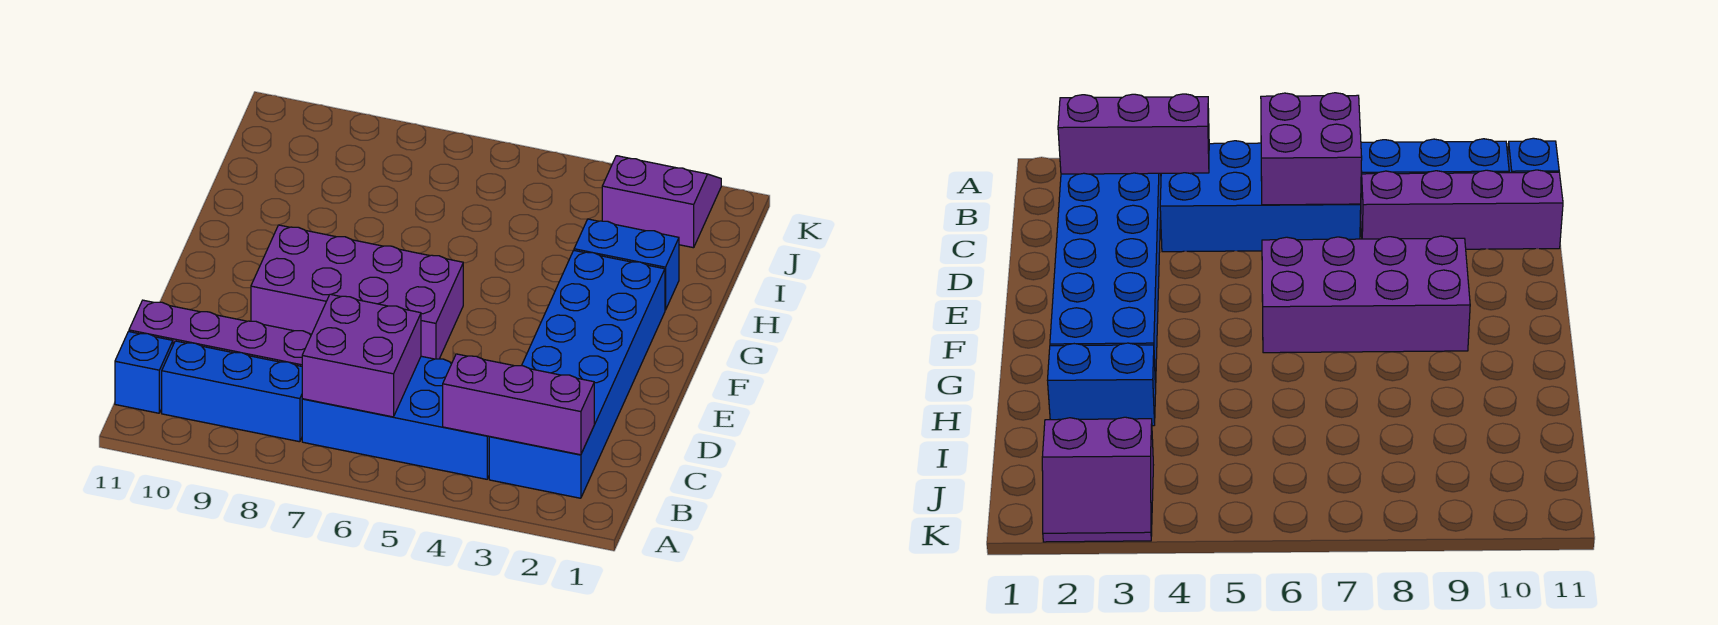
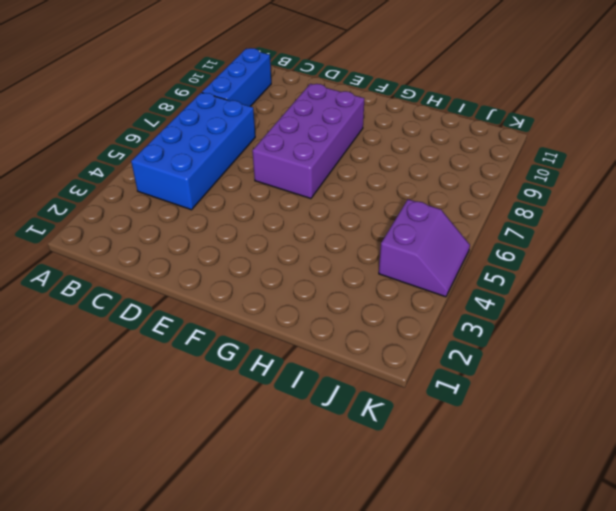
purple 2x2 slope [379,199,470,297] -> purple 2x2 slope moved to [602,156,721,248]
none -> blue 2x6 brick [489,250,665,498]
none -> blue 1x1 brick [115,332,173,413]

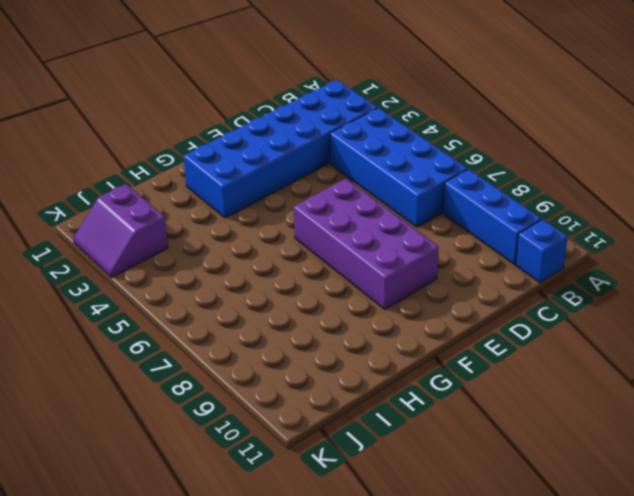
none -> purple 1x4 brick [129,300,312,366]
none -> blue 1x2 brick [574,219,679,310]

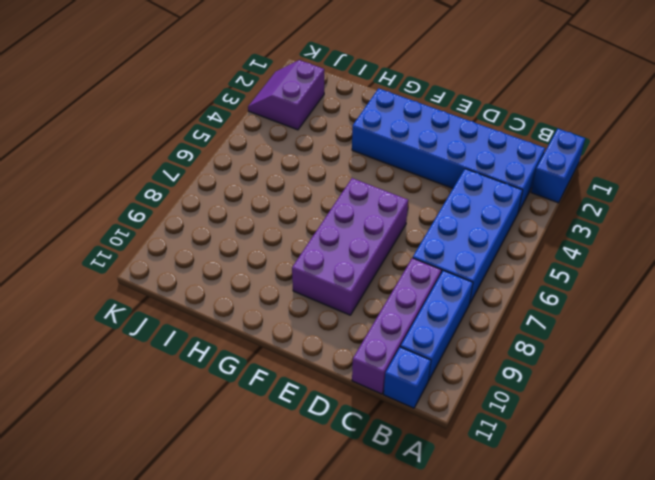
blue 1x2 brick [531,129,585,203] -> blue 1x2 brick moved to [574,219,679,310]
none -> purple 1x3 brick [443,354,594,455]
none -> purple 2x2 brick [302,294,421,417]

